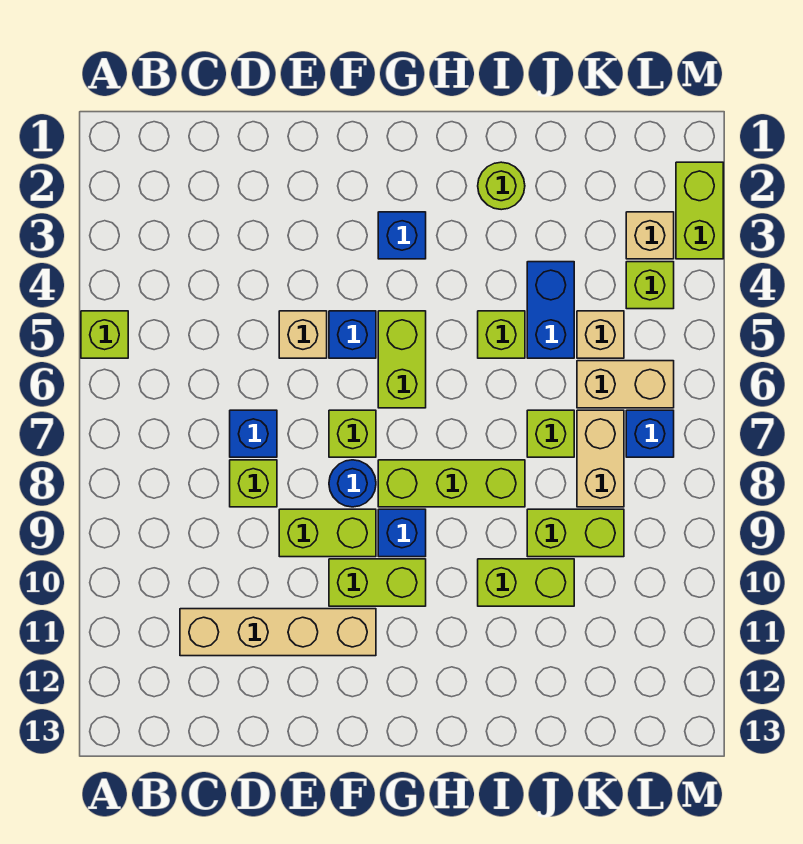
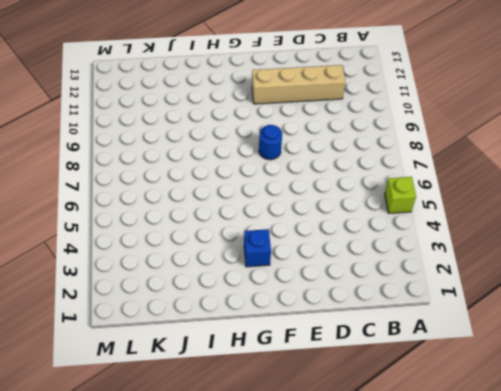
none -> blue 1x1 brick [230,410,277,457]
none -> lime 1x1 brick [230,460,277,507]
none -> tan 1x1 brick [279,311,327,358]

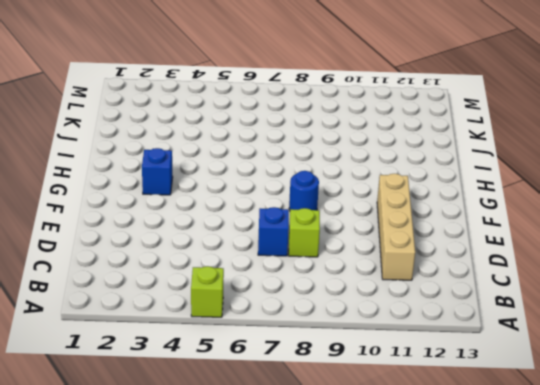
none -> tan 1x1 brick [279,311,327,358]
none -> lime 1x2 brick [279,509,376,557]
none -> blue 1x1 brick [329,311,376,358]

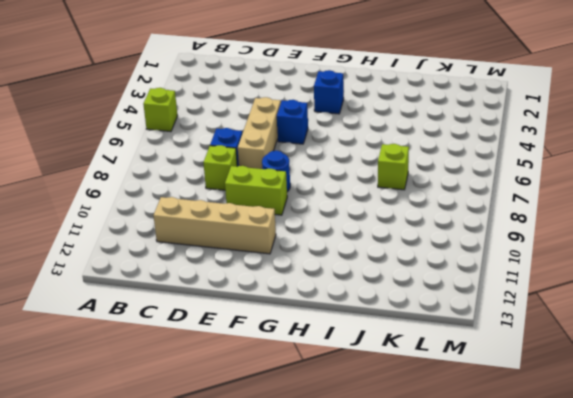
tan 1x3 brick [238,97,281,169] -> tan 1x1 brick [279,311,327,358]
none -> lime 1x1 brick [329,410,376,457]
none -> lime 1x2 brick [329,559,426,606]
none -> lime 1x2 brick [378,311,426,408]

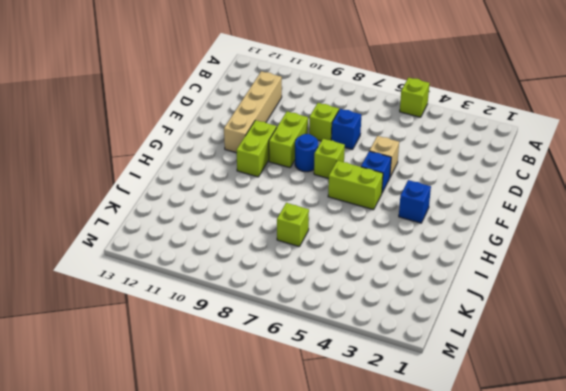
none -> lime 1x3 brick [378,460,525,507]
none -> blue 1x1 brick [378,509,426,557]
none -> lime 1x1 round brick [478,162,525,210]

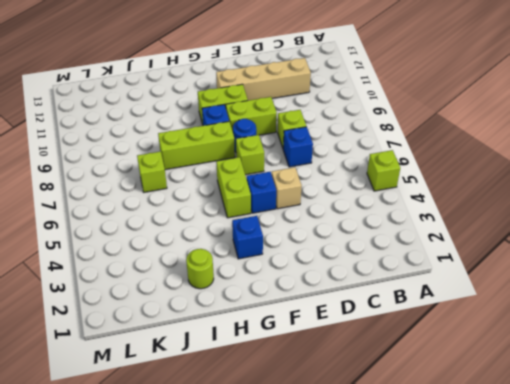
none -> lime 1x1 brick [478,311,525,358]
none -> lime 1x2 brick [478,559,574,606]
none -> blue 1x2 brick [527,262,574,358]

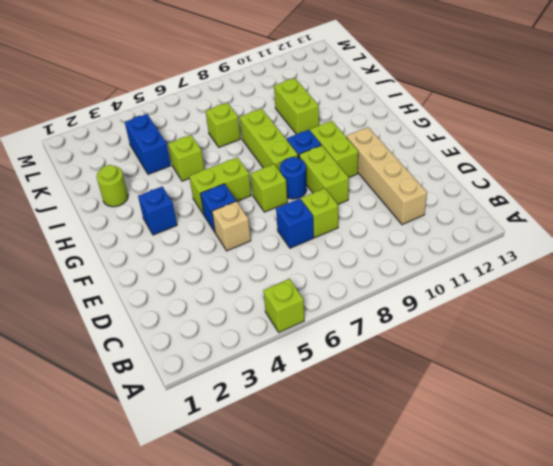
blue 1x2 brick [125,114,171,174] -> blue 1x2 brick turned to [527,262,574,358]
none -> lime 1x2 brick [527,509,624,557]
none -> tan 1x1 brick [577,311,624,358]
none -> tan 1x2 brick [577,361,674,408]

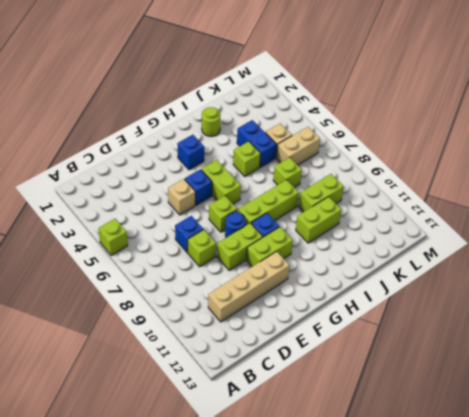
none -> tan 1x2 brick [577,410,624,507]
none -> tan 1x1 brick [626,212,674,259]
none -> lime 1x1 brick [626,262,674,309]

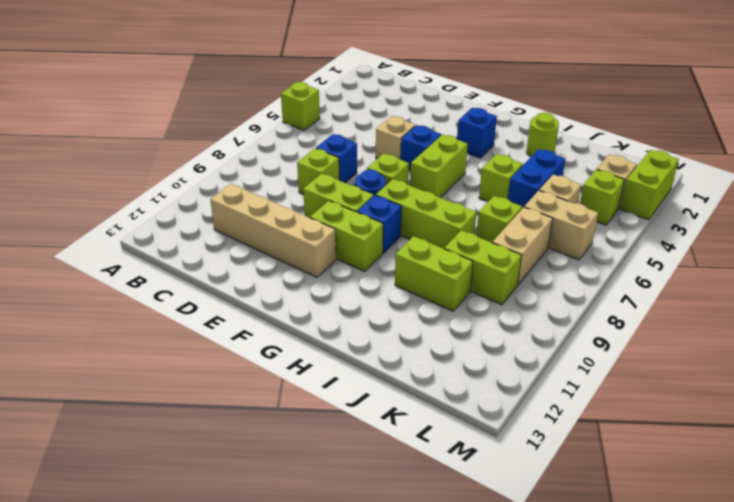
none -> blue 1x1 brick [626,410,674,457]

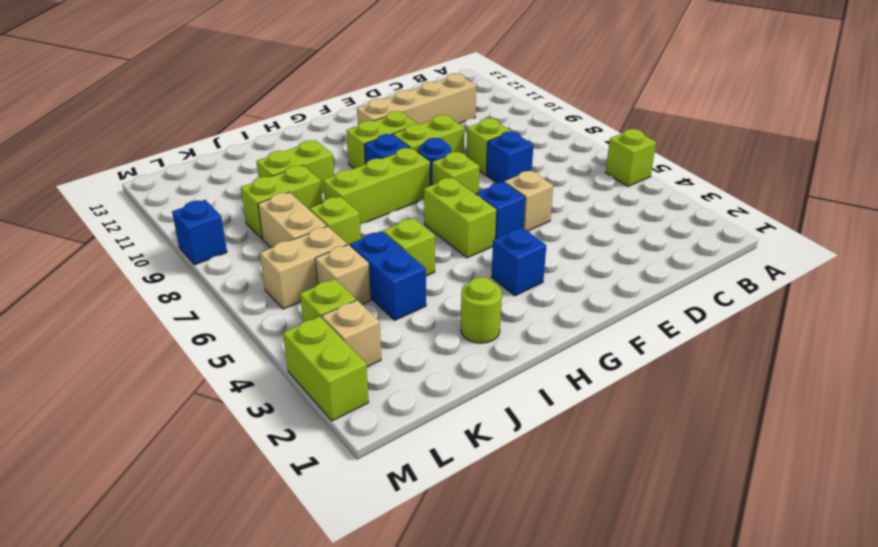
blue 1x1 brick [172,200,227,265] -> blue 1x1 brick moved to [626,410,674,457]

